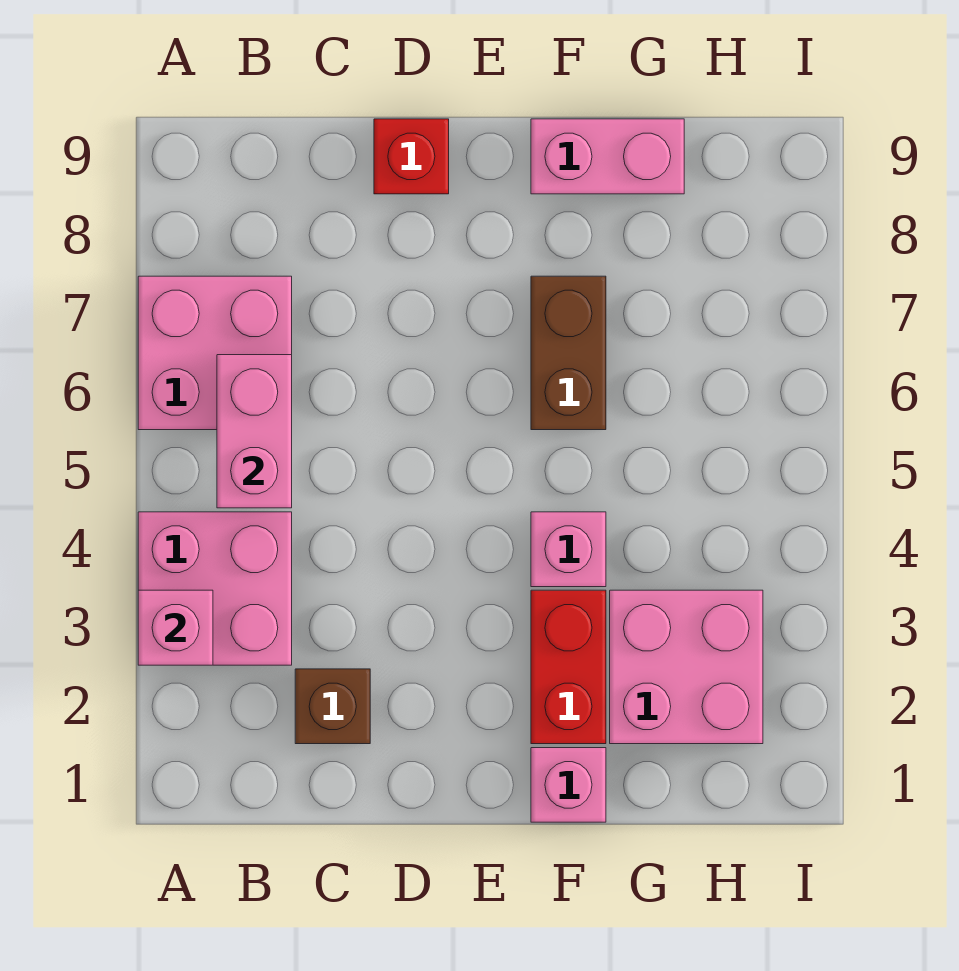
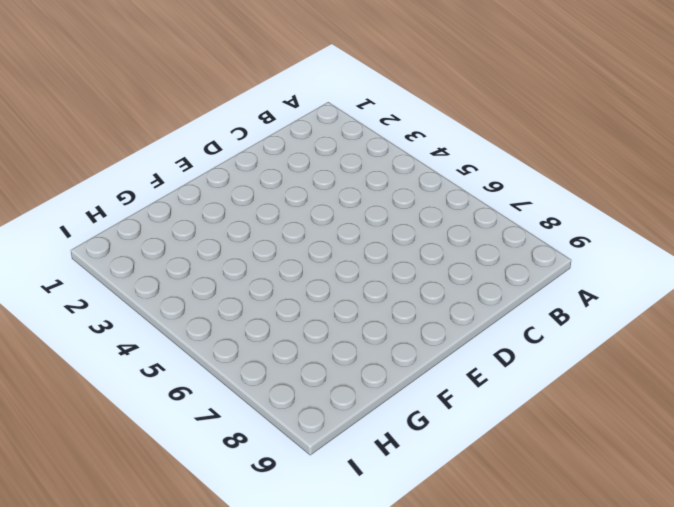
none -> pink 2x2 brick [138,512,292,665]
none -> pink 2x2 brick [138,276,292,430]
none -> brown 1x1 brick [295,669,370,744]

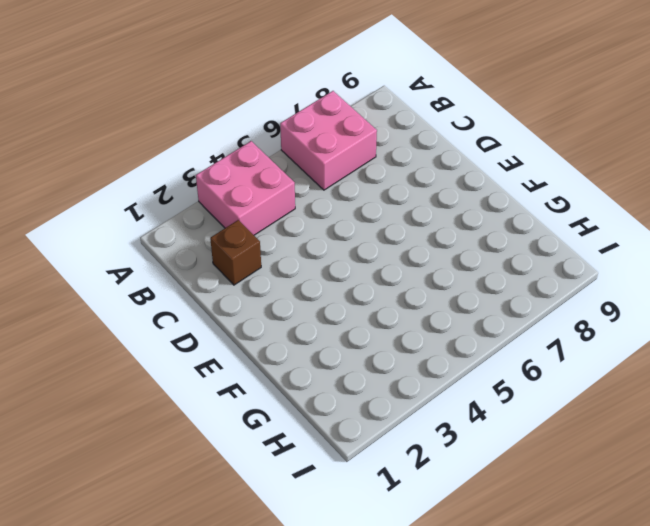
none -> red 1x1 brick [374,119,449,194]
none -> pink 1x1 brick [531,748,606,822]
none -> red 1x2 brick [531,590,606,744]

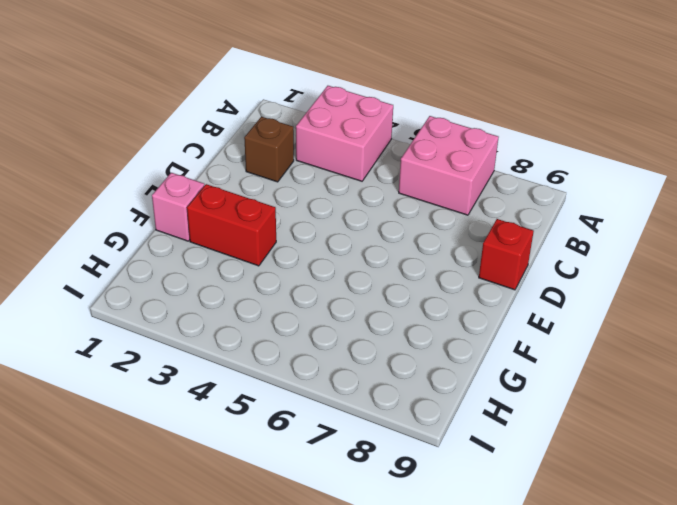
none -> pink 1x1 brick [531,512,606,587]
none -> brown 1x2 brick [531,276,606,430]
none -> pink 1x2 brick [531,119,684,194]

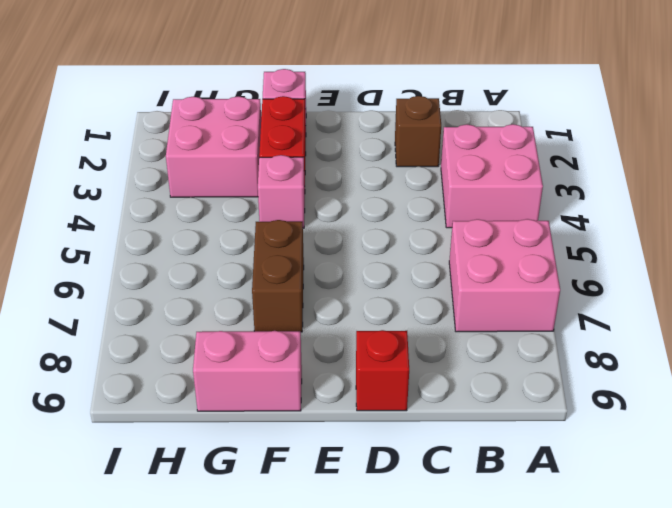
none -> pink 1x1 brick [138,590,213,665]
none -> pink 1x2 brick [217,355,292,508]

